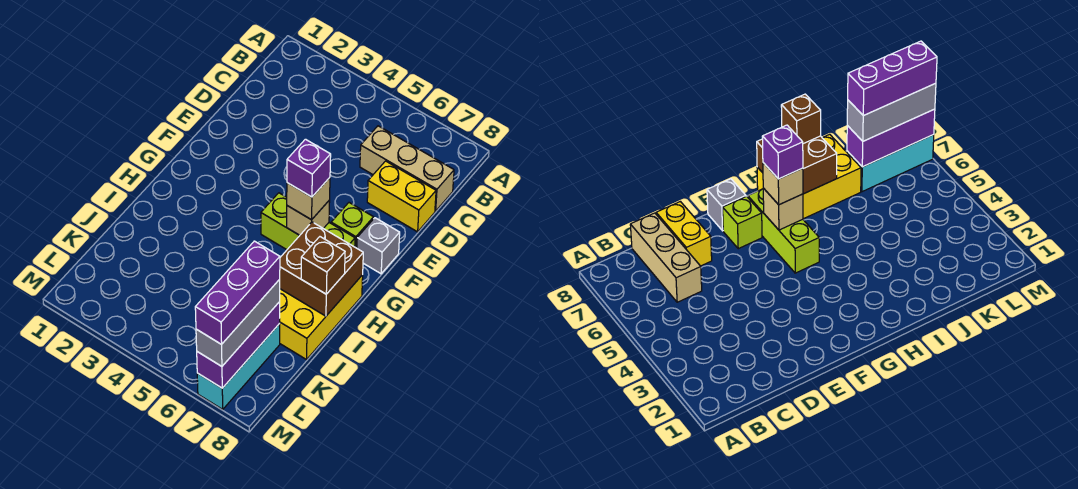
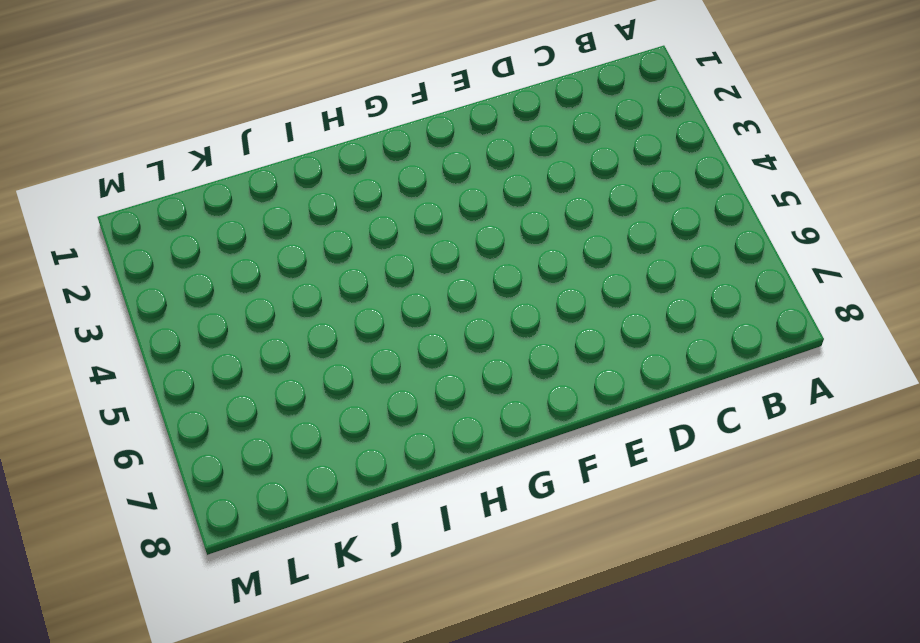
none -> tan 1x3 brick [360,126,454,211]
none -> yellow 1x2 brick [367,161,436,232]
none -> lime 1x1 brick [331,203,374,248]

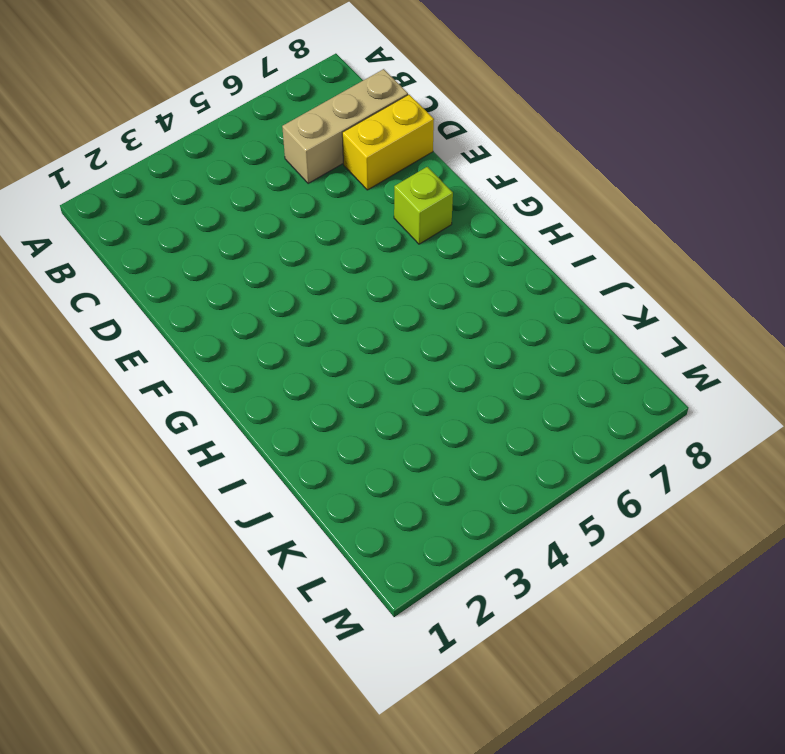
none -> grey 1x1 brick [357,218,400,274]
none -> lime 1x3 brick [261,193,355,250]
none -> yellow 2x3 brick [279,275,363,360]

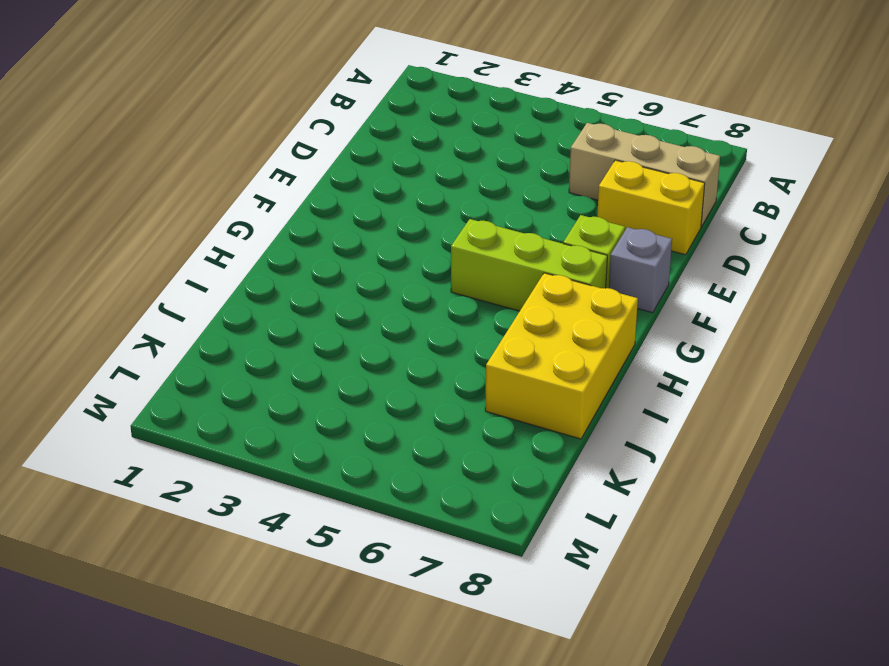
none -> cyan 1x3 brick [197,324,280,409]
none -> tan 1x1 brick [287,200,330,235]
none -> brown 2x2 brick [280,222,363,316]

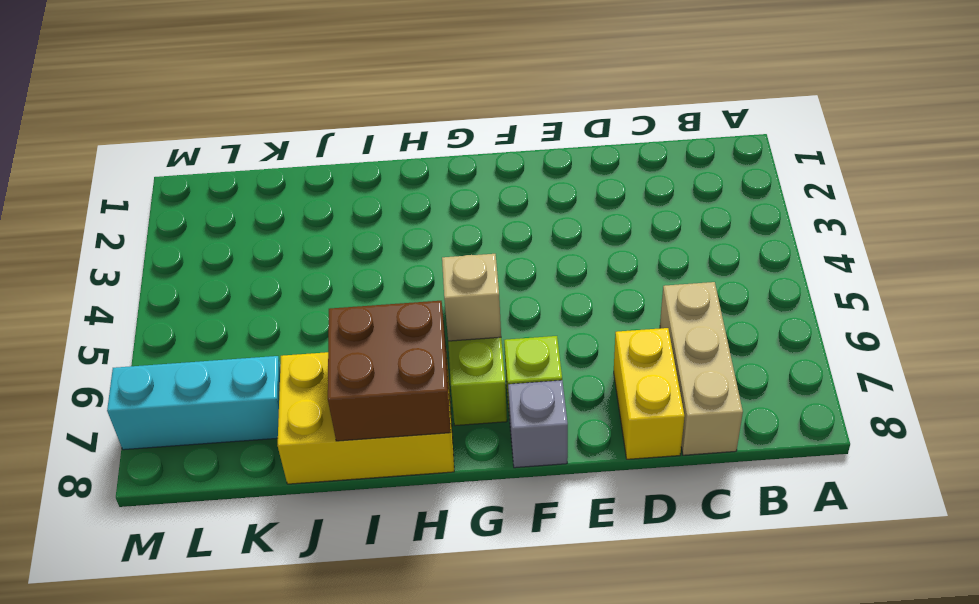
none -> purple 1x3 brick [197,302,280,388]
none -> tan 1x1 brick [287,178,330,220]
none -> brown 1x1 brick [301,237,345,294]

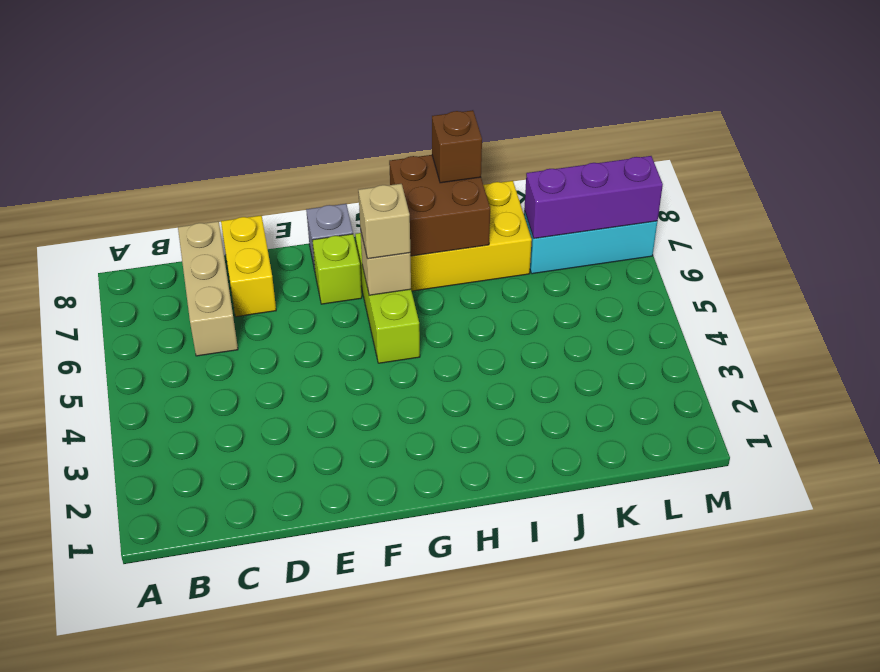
none -> grey 1x3 brick [196,279,280,366]
none -> purple 1x1 brick [287,139,331,197]
none -> purple 1x3 brick [195,241,280,344]

